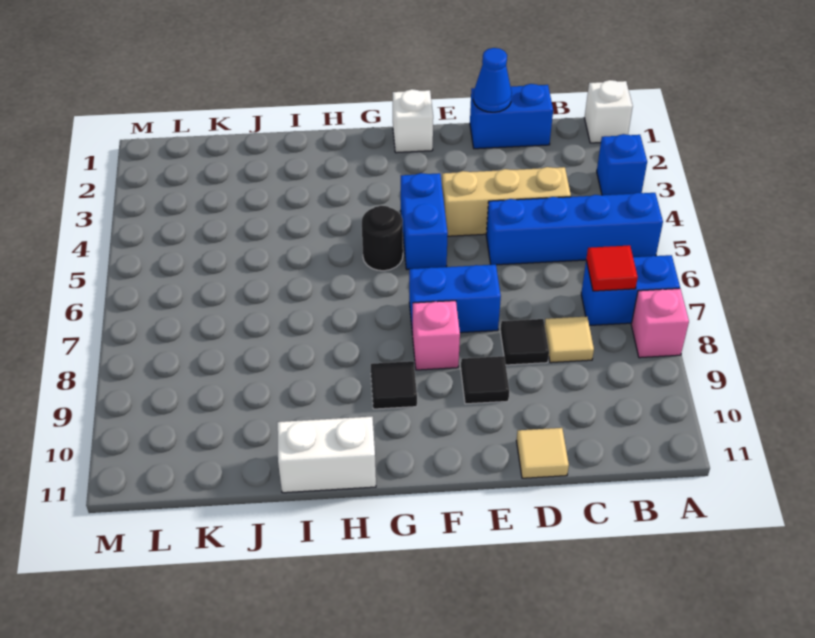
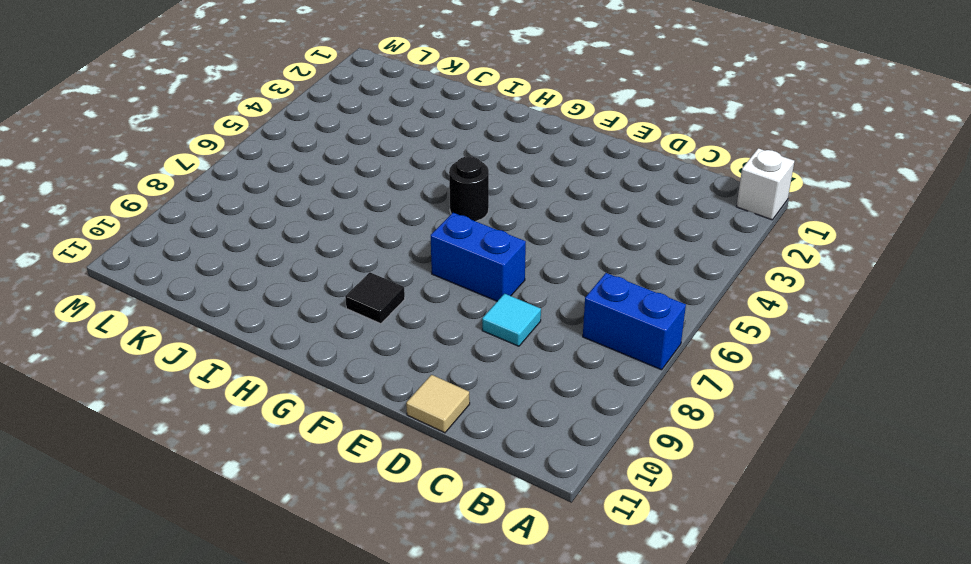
cyan 1x1 tile [482,294,541,346] -> black 1x1 tile [500,319,549,365]
none -> blue 1x1 brick [597,134,647,195]
none -> blue 1x4 brick [486,193,663,265]
none -> pink 1x1 brick [631,288,689,358]

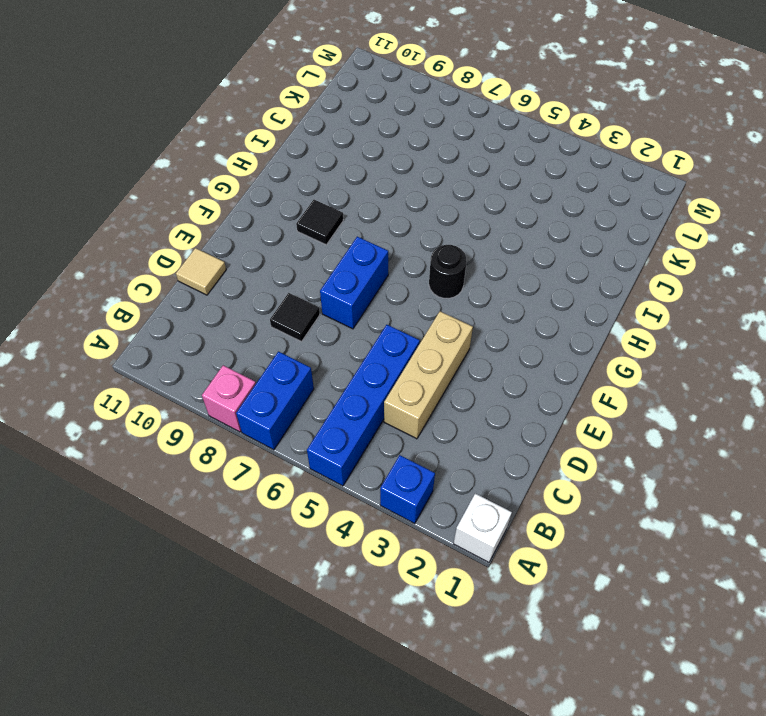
none -> blue 1x2 brick [470,84,553,149]
none -> tan 1x1 tile [545,317,594,363]
none -> black 1x1 tile [461,356,509,404]

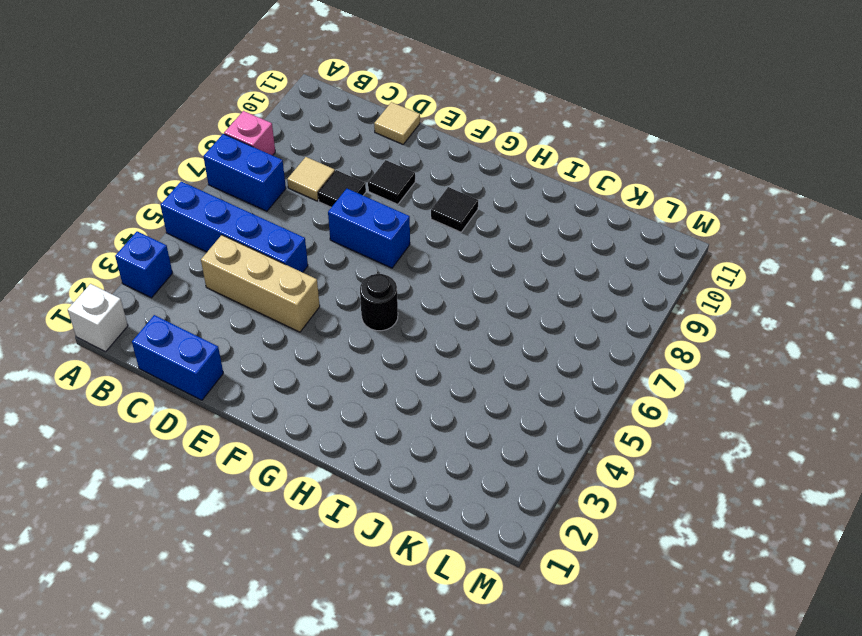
none -> white 1x1 brick [393,89,433,153]
none -> blue 1x2 brick [401,173,448,270]
none -> pink 1x1 brick [413,301,460,370]

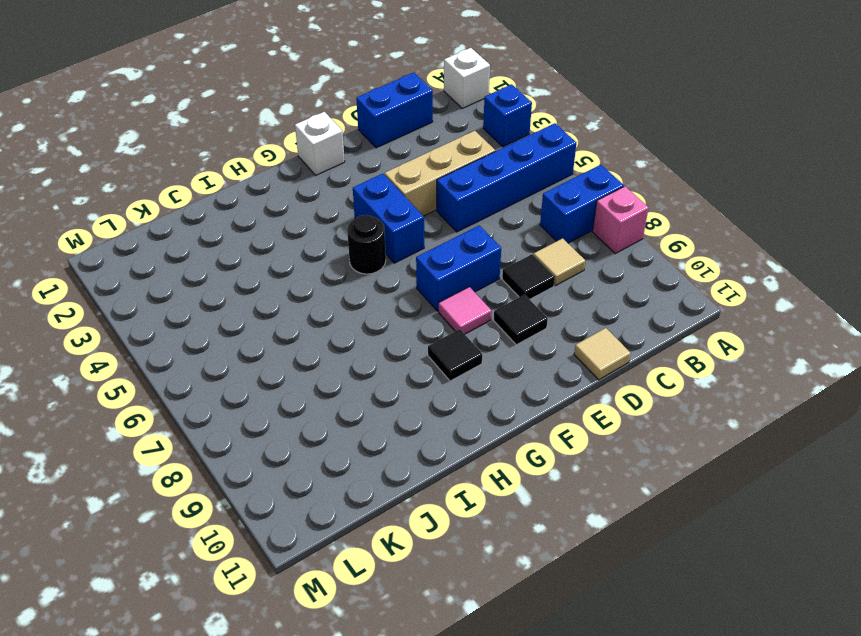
pink 1x1 tile [439,287,491,334] -> pink 1x1 brick [413,301,460,370]
none -> white 1x2 brick [277,417,376,493]
none -> red 1x1 tile [586,245,638,291]
none -> blue 1x1 cone [473,48,512,112]

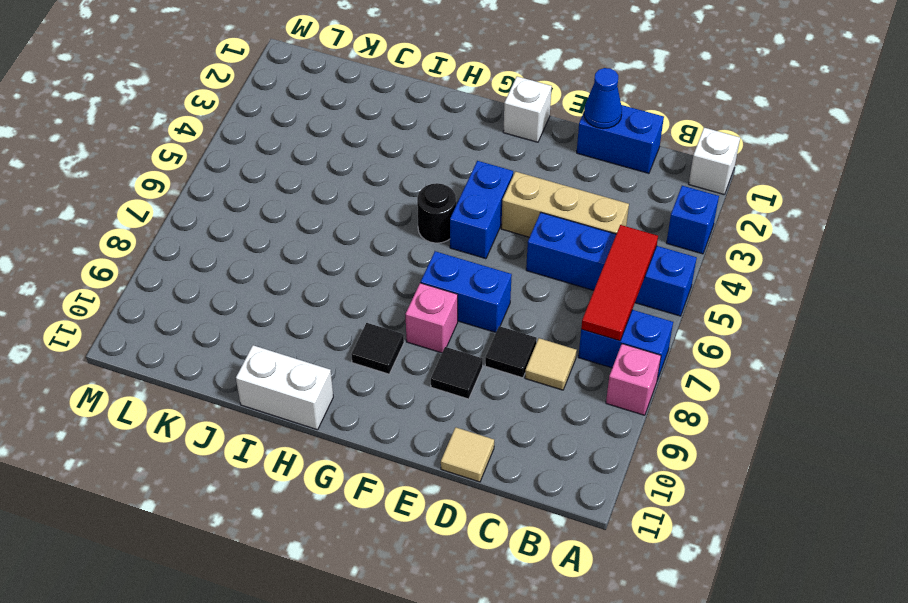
red 1x3 tile [581,225,658,341] -> red 1x1 tile [586,245,638,291]

